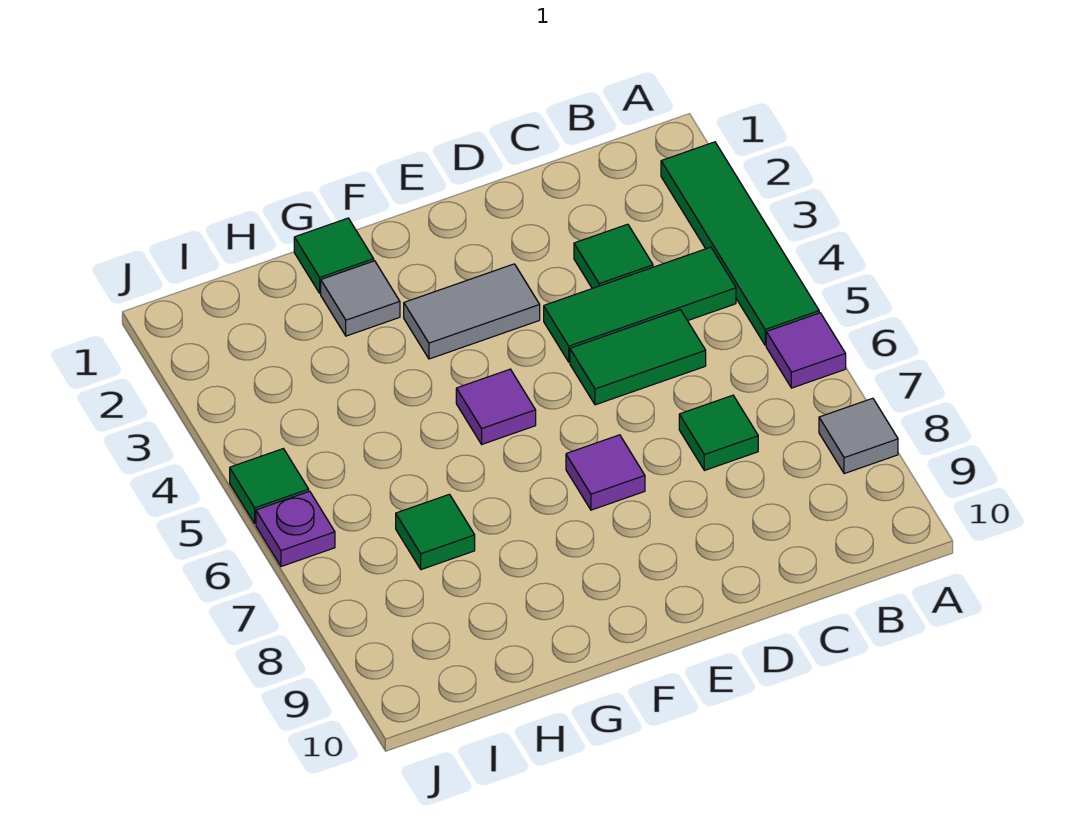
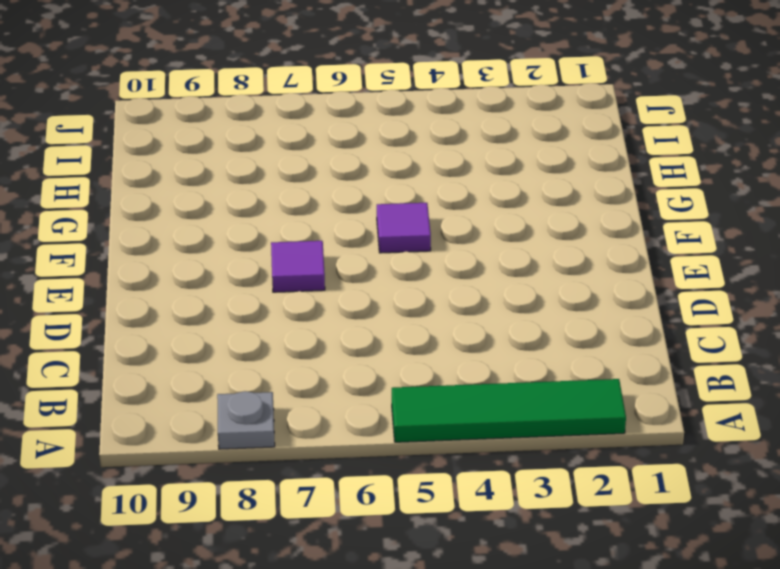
grey 1x1 plate [217,391,275,449] -> grey 1x1 tile [819,398,898,474]
none -> purple 1x1 tile [766,313,846,388]
none -> green 1x3 tile [544,247,736,362]
none -> green 1x1 tile [574,224,653,289]

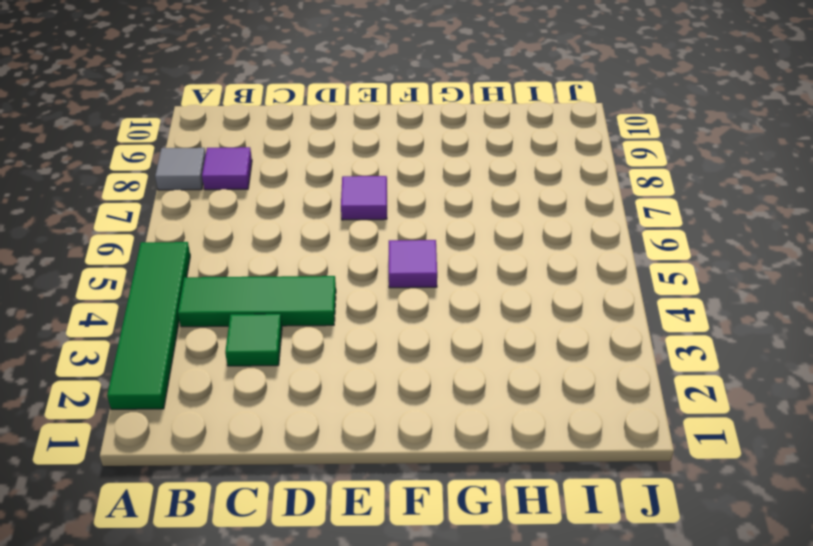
purple 1x1 tile [202,147,252,190] -> purple 1x1 tile moved to [766,313,846,388]
none -> green 1x2 tile [570,310,706,405]
none -> green 1x1 tile [679,395,758,470]
none -> grey 1x2 tile [404,264,540,359]

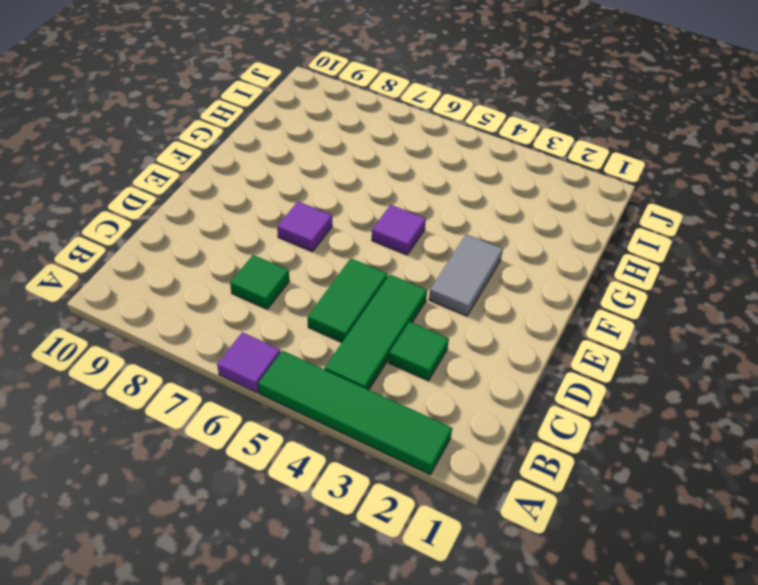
none -> grey 1x1 tile [819,398,898,474]
none -> green 1x1 tile [294,218,374,293]
none -> grey 1x1 tile [321,261,400,336]

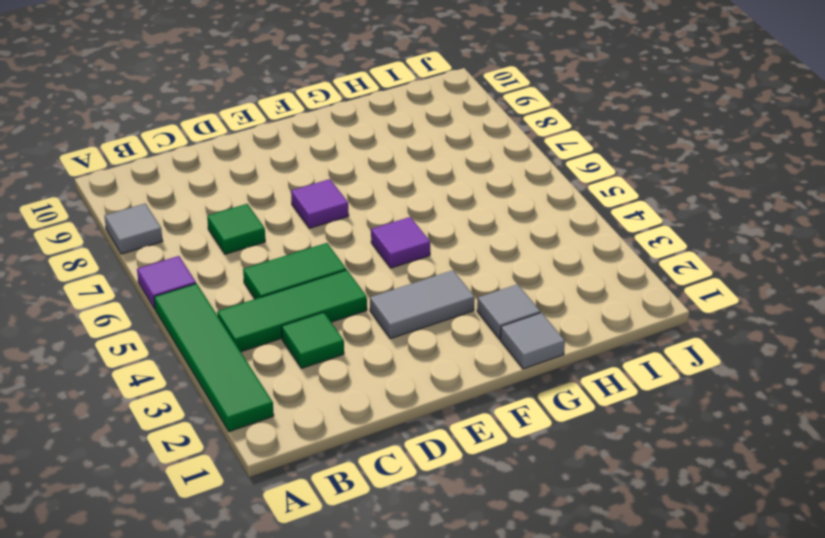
grey 1x1 tile [500,313,565,369] -> green 1x1 tile [294,218,374,293]
none -> green 1x1 tile [396,494,475,570]
none -> green 1x1 tile [230,449,309,524]
none -> purple 1x1 plate [256,491,335,566]

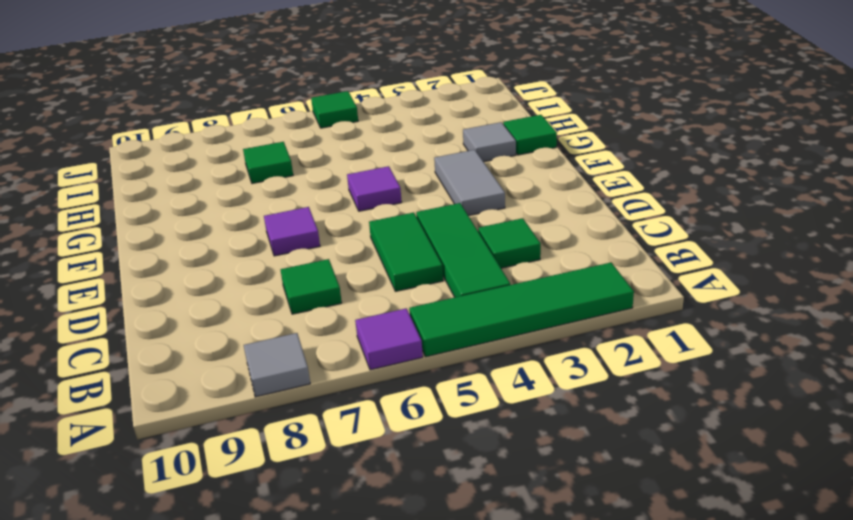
none -> purple 1x1 plate [256,491,335,566]

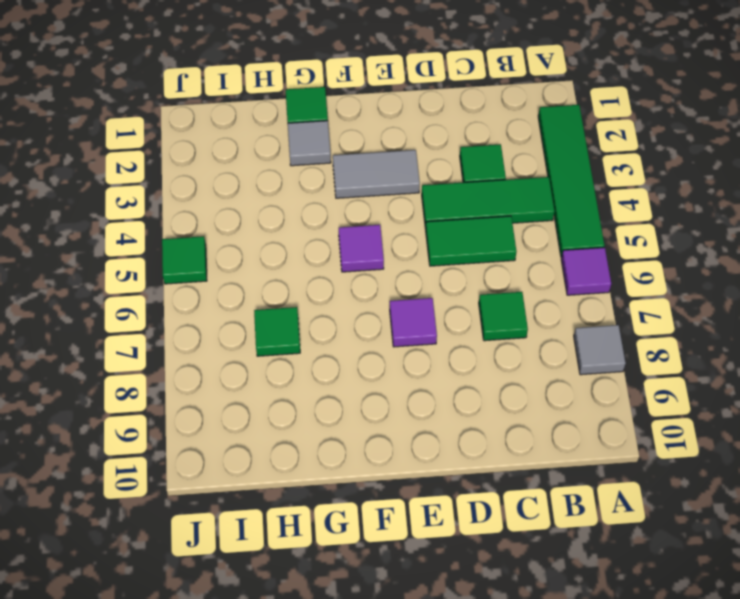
none -> purple 1x1 plate [256,491,335,566]

